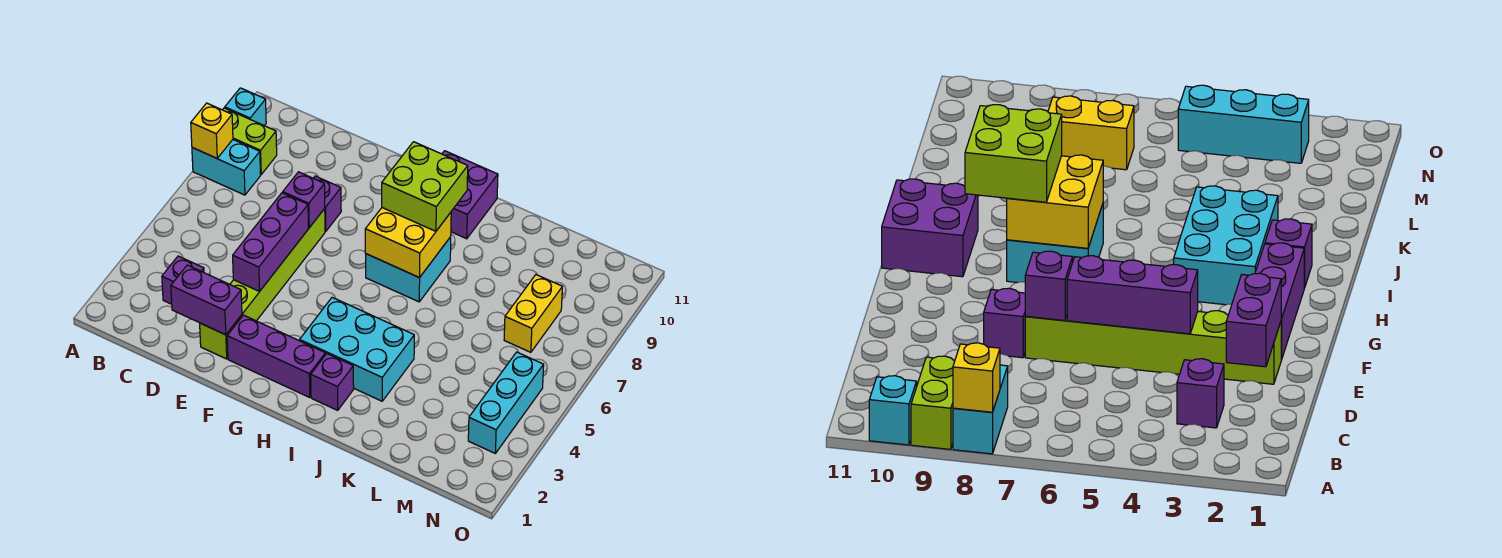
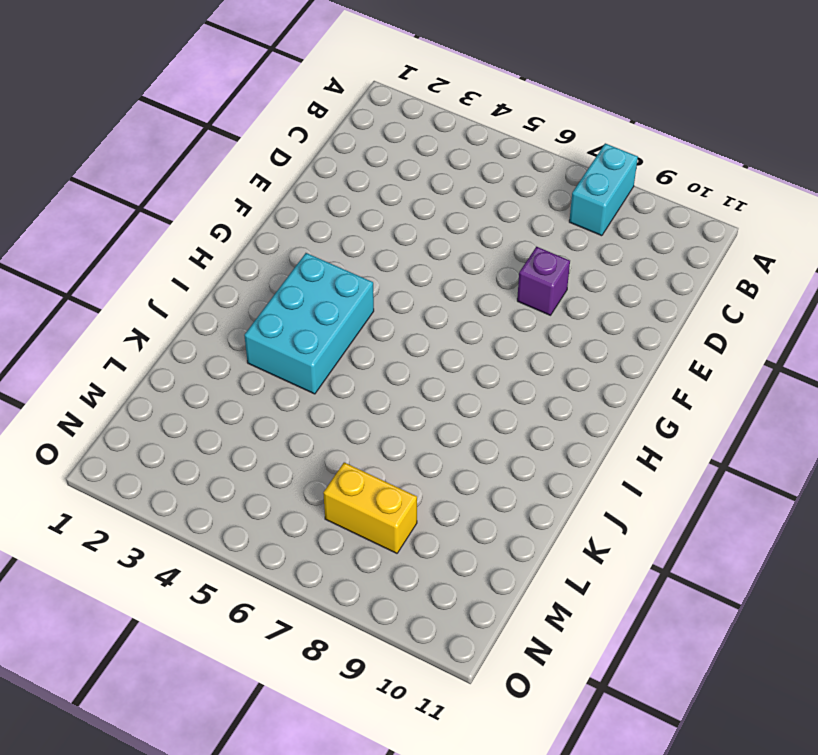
none -> lime 1x2 brick [223,108,277,174]
none -> cyan 1x1 brick [225,88,266,126]
none -> purple 1x1 brick [162,256,204,304]

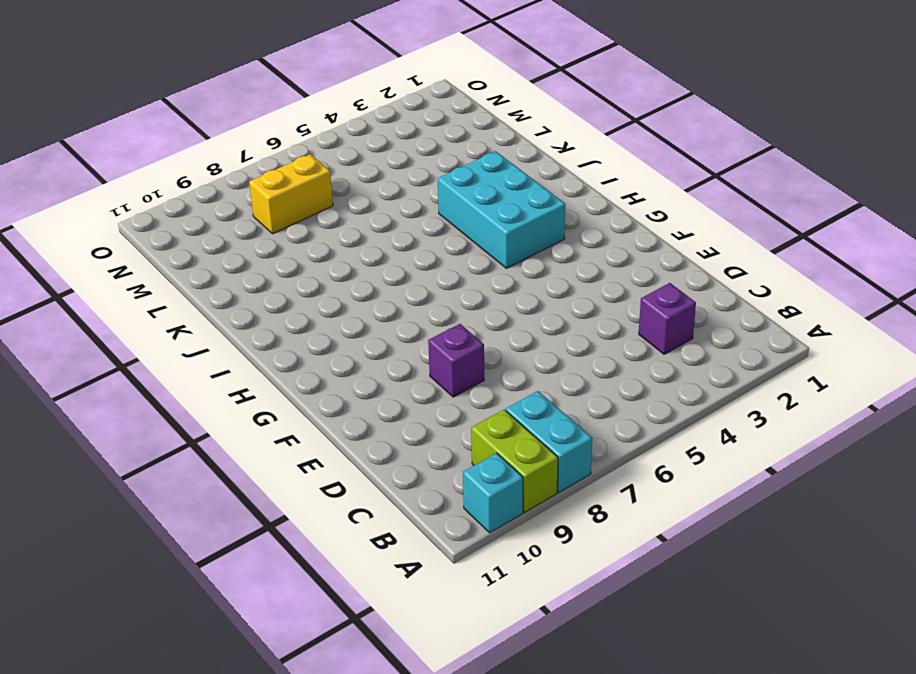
none -> lime 1x6 brick [200,209,325,359]
none -> purple 1x3 brick [227,315,325,398]
none -> cyan 2x2 brick [366,237,451,302]

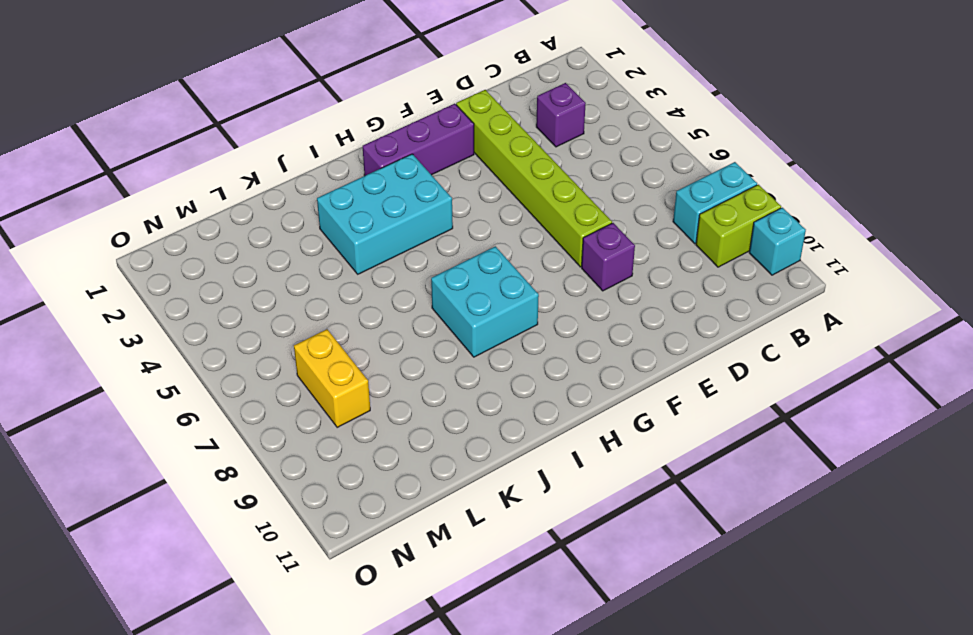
none -> purple 2x2 brick [442,151,498,239]
none -> purple 1x1 brick [311,354,354,410]
none -> cyan 1x3 brick [468,352,544,453]

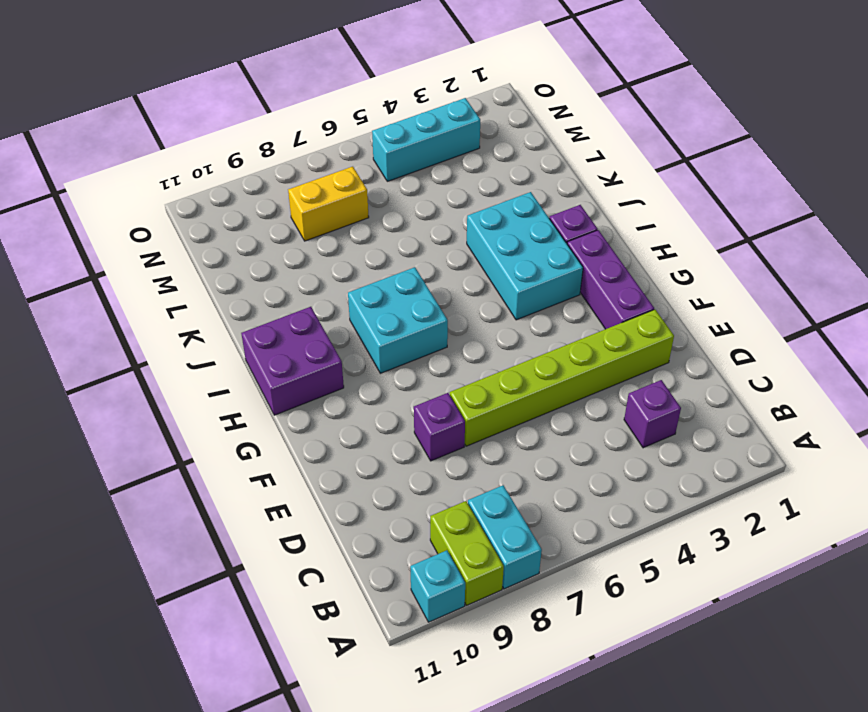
none -> yellow 1x1 brick [191,103,233,158]
none -> purple 1x2 brick [171,265,242,335]
none -> purple 1x3 brick [233,193,308,291]

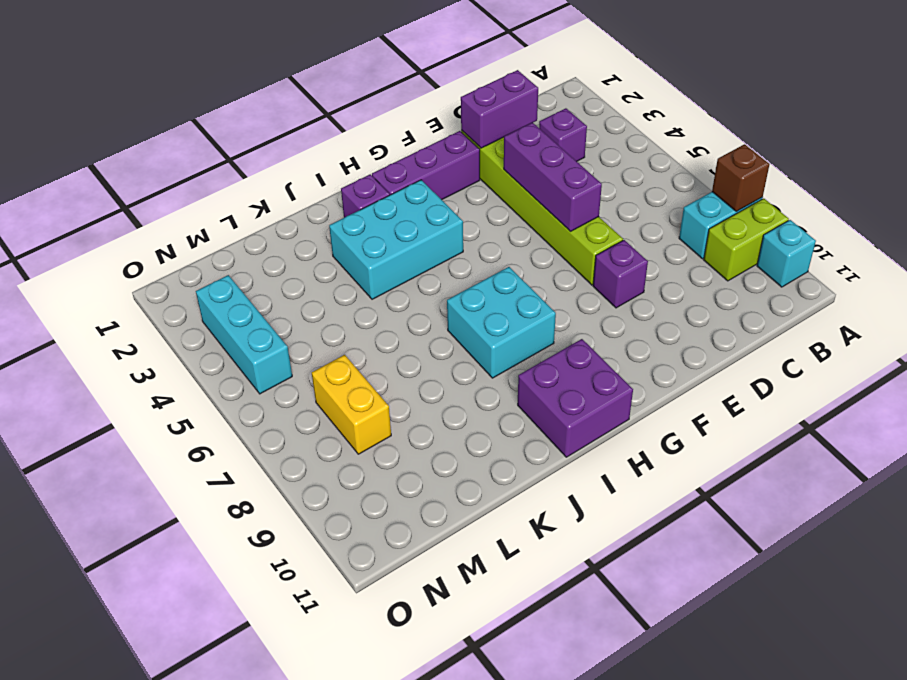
brown 1x1 brick [712,144,770,212] -> yellow 1x1 brick [191,103,233,158]
none -> purple 1x1 brick [283,172,325,228]
none -> yellow 2x2 brick [365,208,451,278]
none -> lime 2x2 brick [382,142,468,231]

